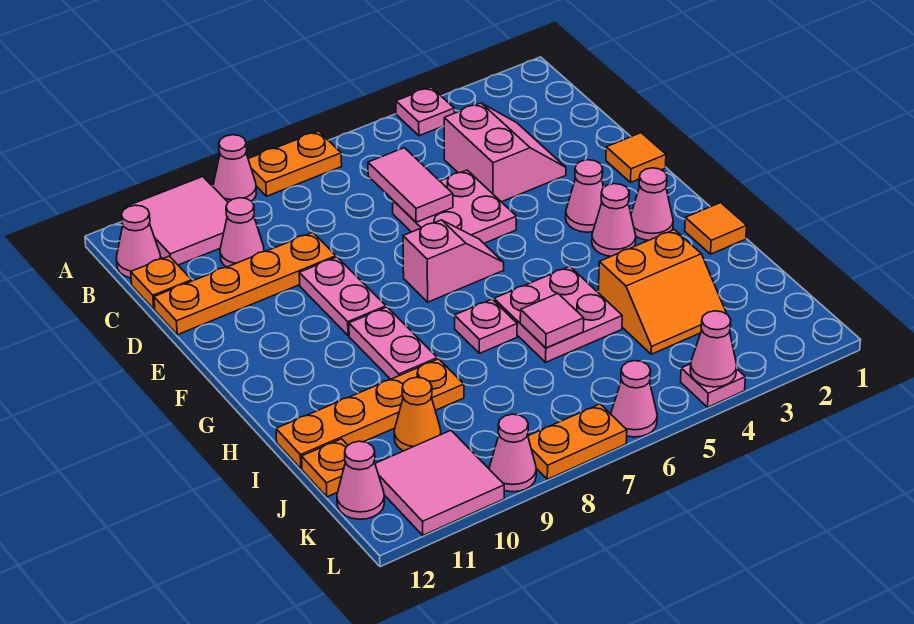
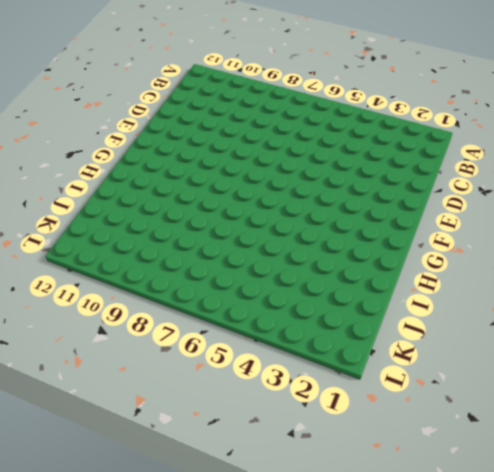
none -> pink 1x1 plate [396,87,454,136]
none -> orange 1x2 plate [248,131,342,196]
none -> pink 1x1 cone [213,135,256,202]
none -> pink 2x2 tile [126,177,228,265]

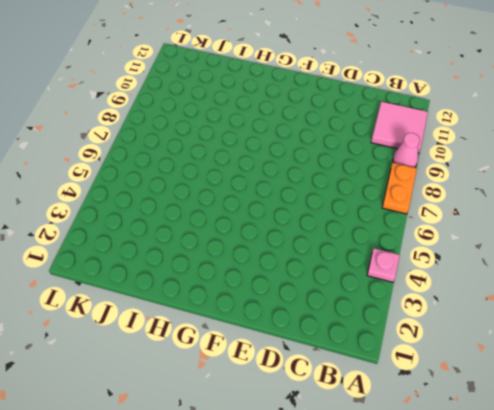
none -> pink 1x1 cone [117,205,160,278]
none -> pink 2x2 slope [444,103,566,202]
none -> pink 1x1 cone [220,198,264,267]
none -> orange 1x1 plate [131,256,192,309]

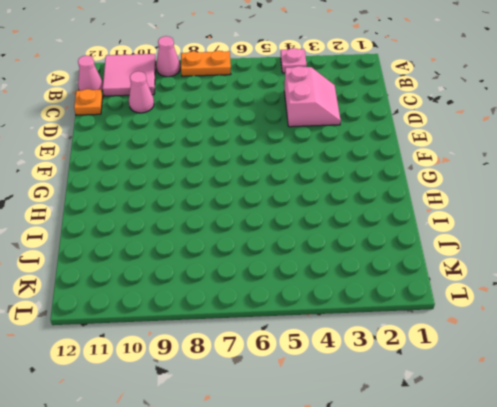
none -> pink 2x2 plate [393,170,517,243]
none -> orange 1x4 plate [154,233,336,335]
none -> orange 1x1 tile [606,133,666,182]
none -> pink 1x2 plate [299,257,386,336]

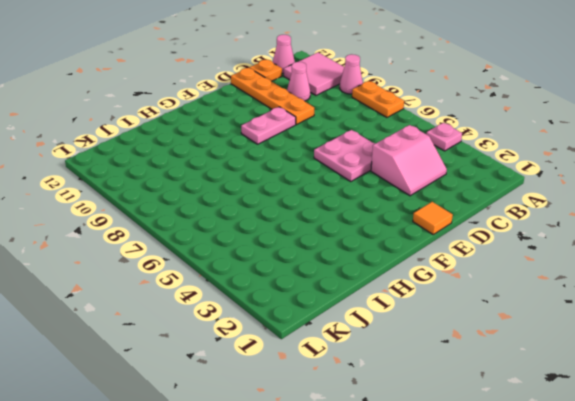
none -> pink 1x1 cone [566,160,604,232]
none -> pink 1x2 slope [403,220,504,302]
none -> pink 1x1 cone [631,168,673,240]
none -> pink 1x1 cone [592,184,636,256]

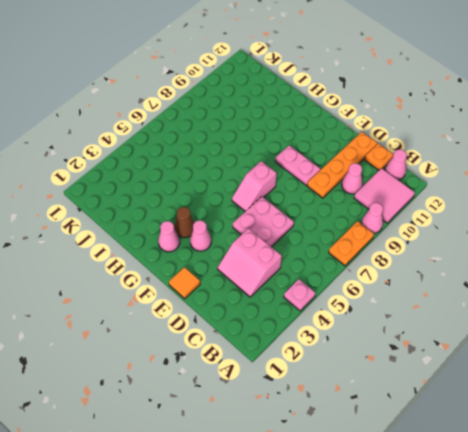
brown 1x1 cone [174,207,194,238] -> pink 1x1 cone [592,184,636,256]
none -> pink 1x2 plate [349,307,437,379]
none -> orange 1x1 tile [685,203,747,254]
none -> pink 2x2 plate [494,266,622,362]
none -> pink 1x1 plate [455,299,517,353]

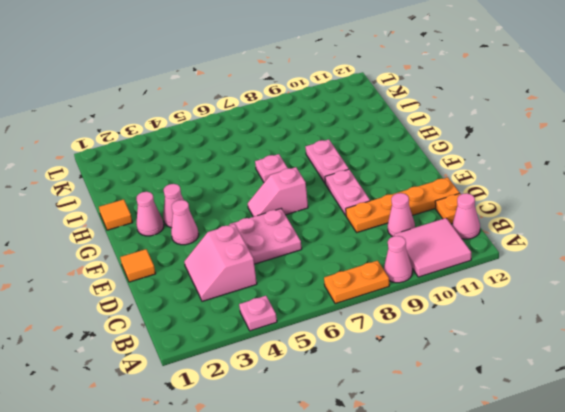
none -> pink 2x2 plate [494,266,622,362]
none -> orange 2x2 slope [598,230,727,354]
none -> orange 1x4 plate [276,359,464,469]
none -> orange 1x1 cone [394,377,441,451]

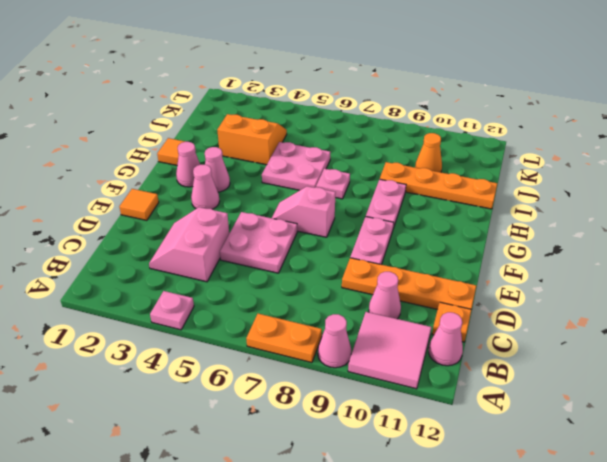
none -> orange 1x1 plate [302,439,348,497]
none -> pink 2x2 tile [375,430,504,535]
none -> pink 1x1 cone [337,441,384,519]
none -> pink 1x1 plate [681,364,745,407]

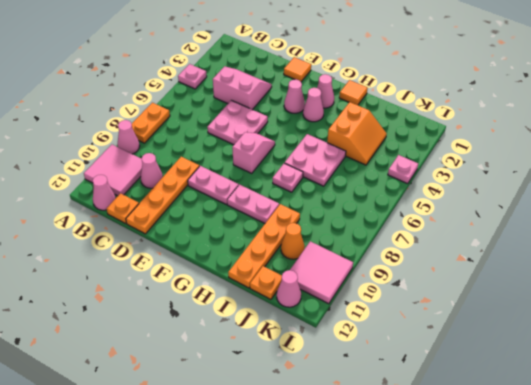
none -> pink 1x1 cone [611,361,657,437]
none -> orange 1x2 plate [528,404,627,479]
none -> pink 1x1 cone [489,414,536,492]
none -> pink 1x2 tile [368,148,453,222]

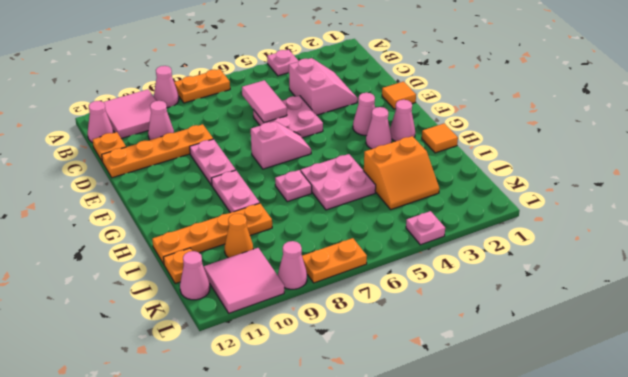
none -> pink 1x1 cone [611,361,657,437]
none -> pink 1x1 tile [520,294,584,348]
none -> pink 1x1 cone [690,311,737,387]

